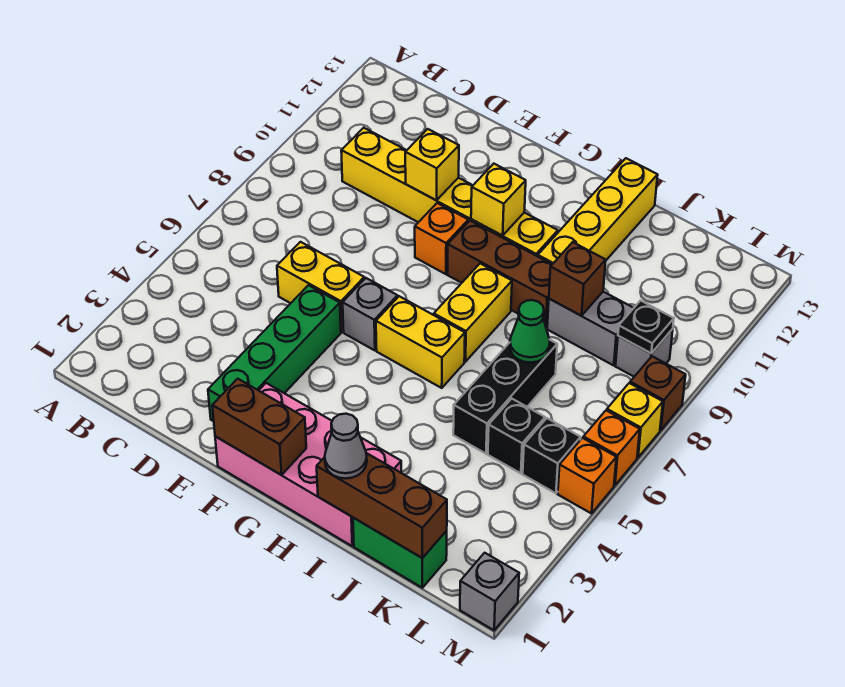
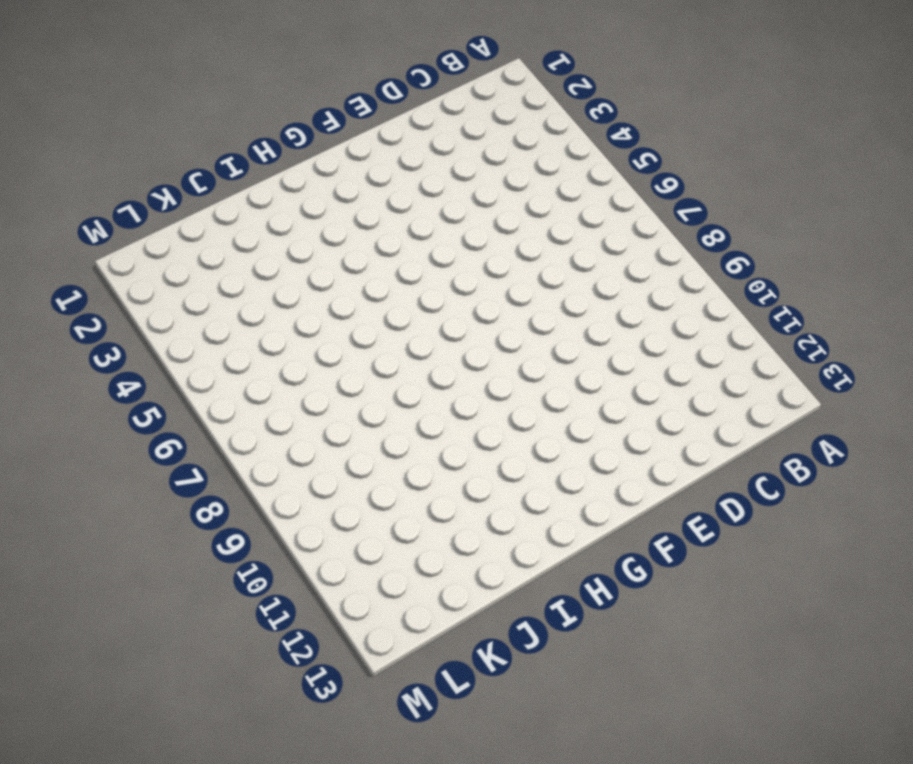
none -> yellow 1x6 brick [341,128,558,256]
none -> yellow 1x2 brick [277,242,364,332]
none -> green 1x4 brick [208,285,341,421]

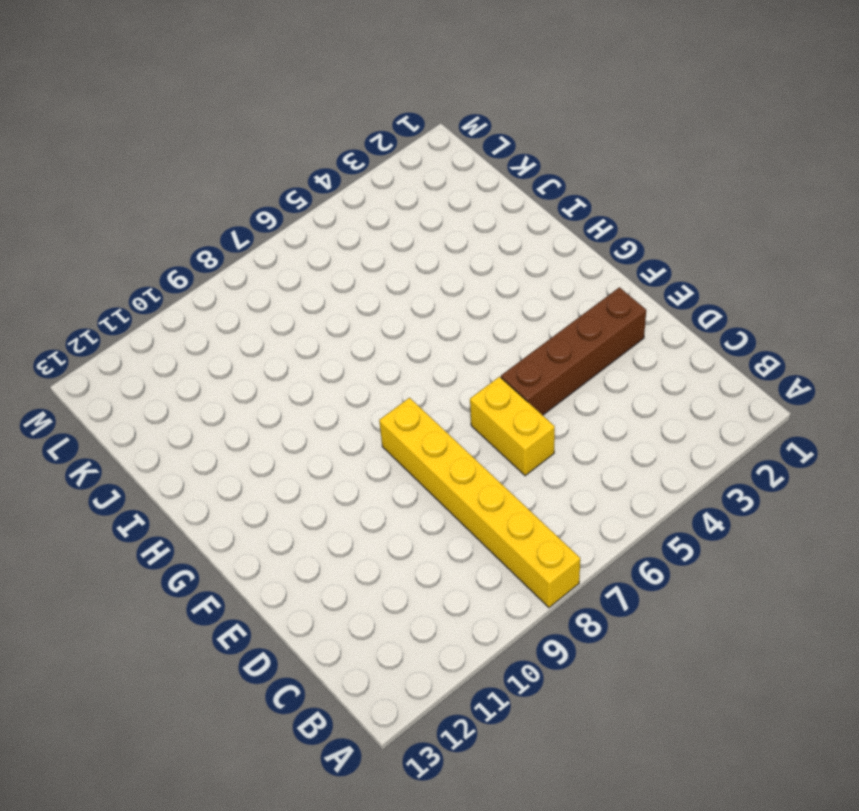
yellow 1x6 brick [379,398,580,608] -> yellow 1x6 brick moved to [341,128,558,256]
brown 1x4 brick [501,287,646,415] -> green 1x4 brick [208,285,341,421]
none -> pink 2x4 brick [215,383,401,546]
none -> grey 1x1 brick [343,278,398,350]
none -> orange 1x1 brick [415,203,468,274]

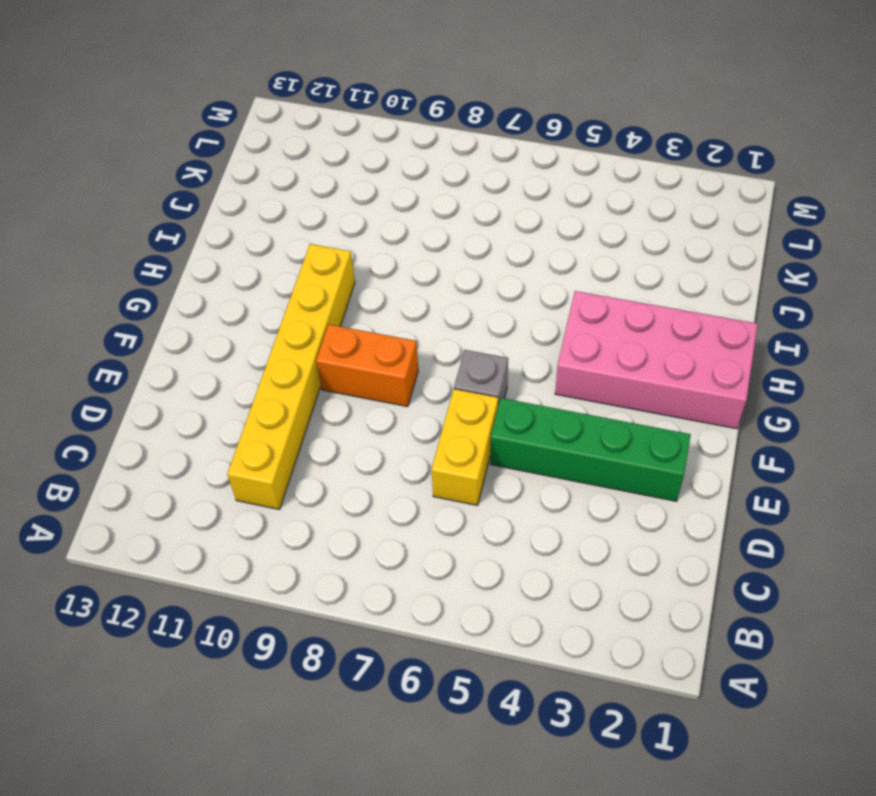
orange 1x2 brick [316,324,418,407] -> orange 1x1 brick [415,203,468,274]
pink 2x4 brick [555,291,758,429] -> pink 2x4 brick turned to [215,383,401,546]
none -> yellow 1x2 brick [376,296,465,388]
none -> brown 1x3 brick [447,221,552,328]
none -> yellow 1x2 brick [434,264,512,362]

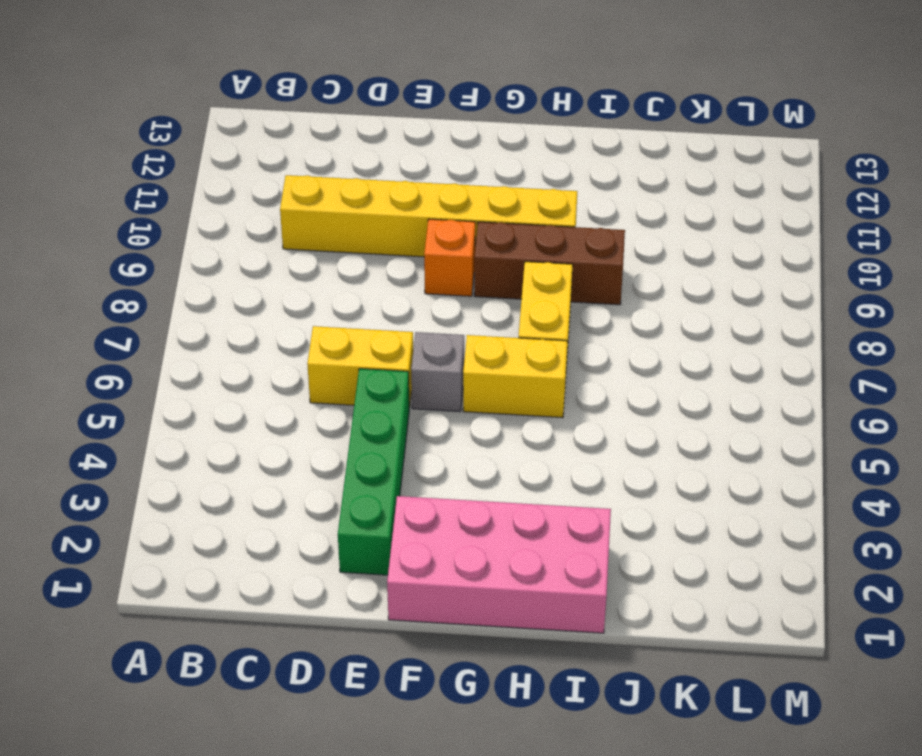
none -> yellow 1x4 brick [538,158,658,264]
none -> green 1x2 brick [353,518,447,588]
none -> black 1x3 brick [453,339,557,454]

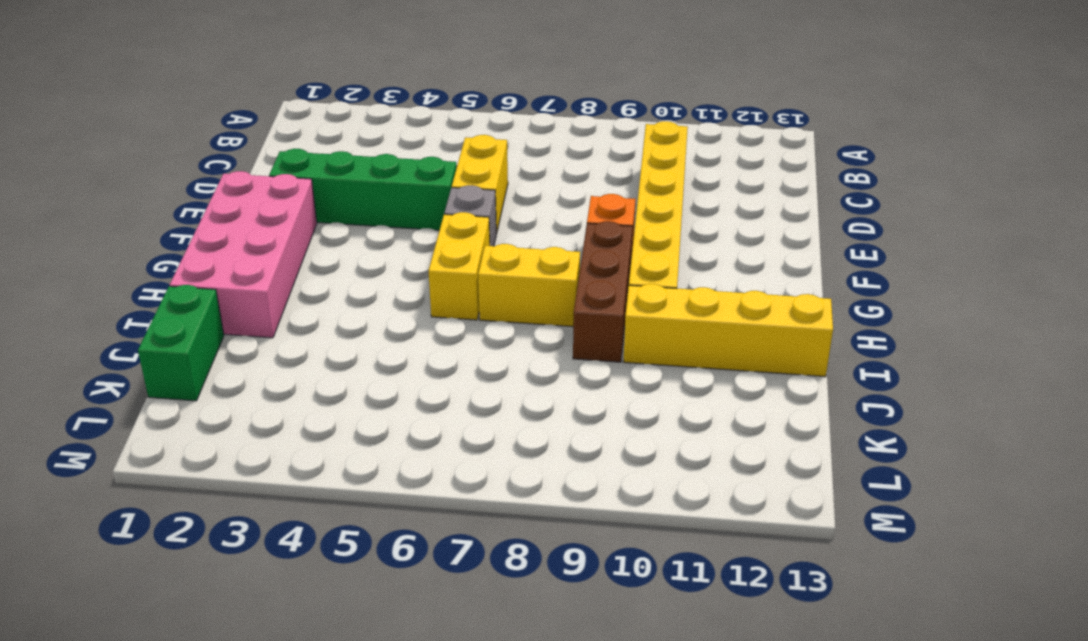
none -> black 1x3 brick [453,339,557,454]
none -> grey 1x2 brick [547,292,633,365]
none -> black 1x1 brick [488,399,545,473]

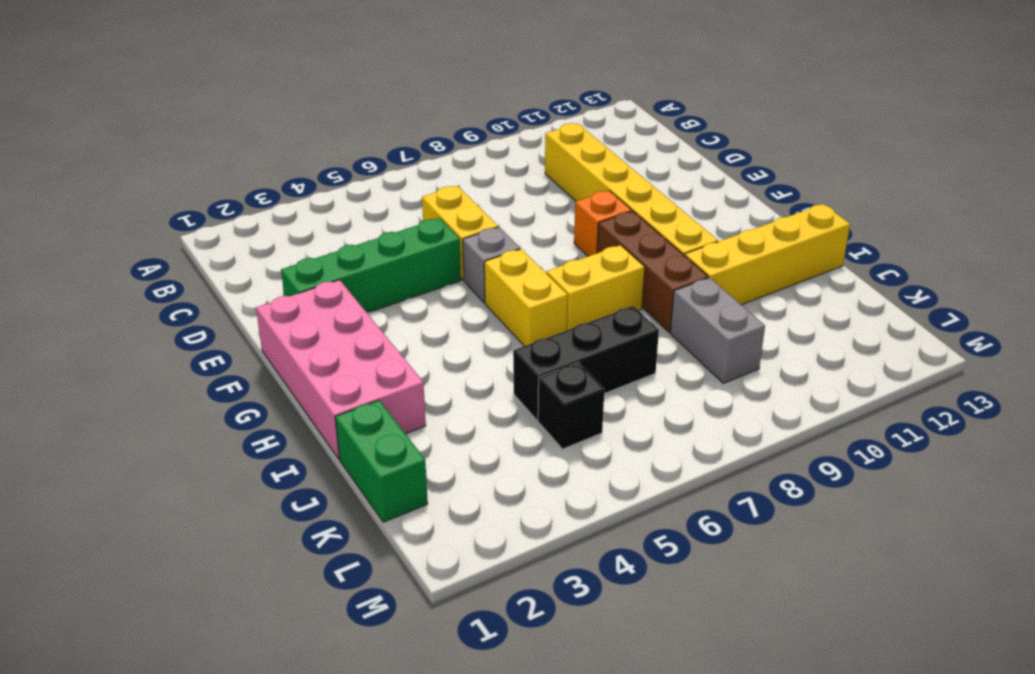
none -> black 1x1 brick [523,418,581,493]
none -> grey 1x1 brick [615,329,673,377]
none -> grey 1x1 brick [460,553,519,630]

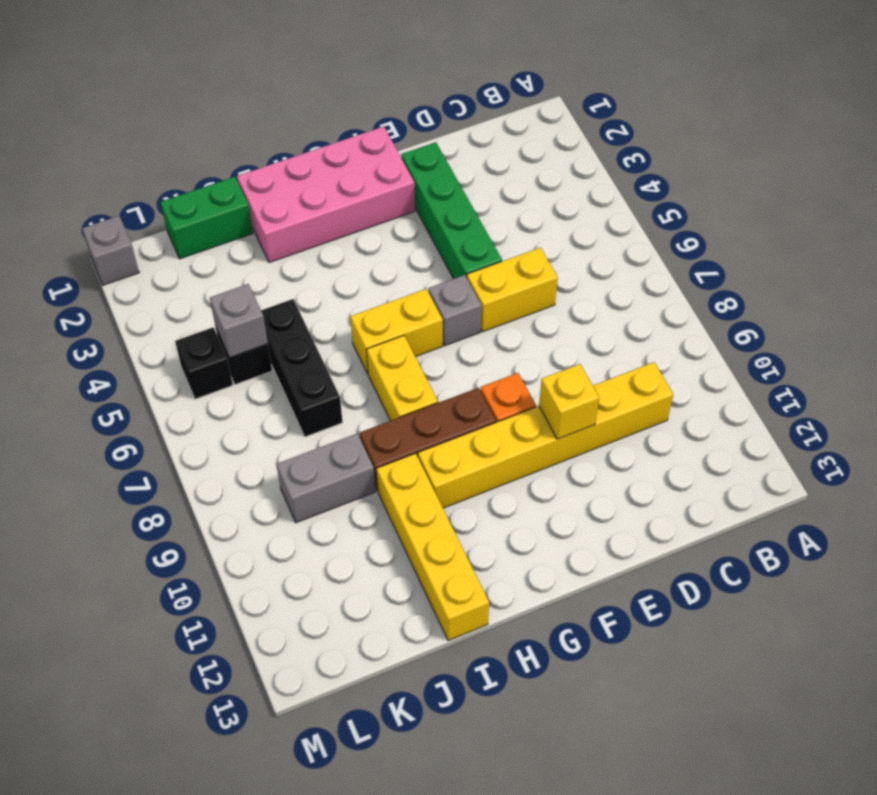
grey 1x1 brick [210,284,268,358] -> grey 1x1 brick moved to [615,329,673,377]
none -> orange 1x1 brick [558,438,616,514]
none -> orange 1x1 brick [583,410,640,485]
none -> yellow 1x1 brick [607,383,663,458]

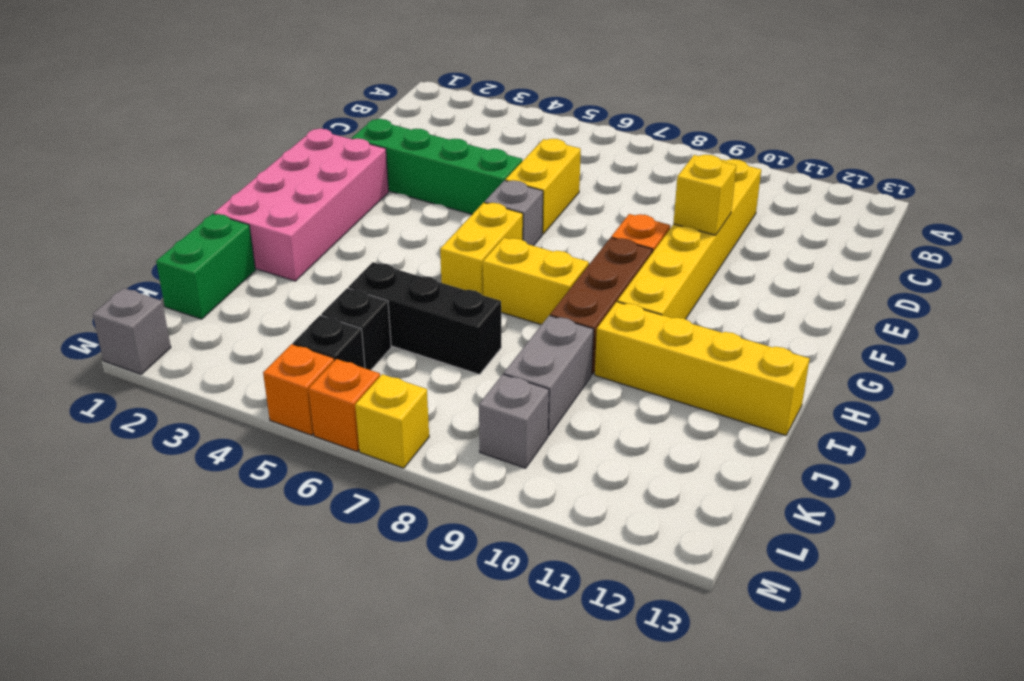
none -> brown 1x1 brick [630,356,686,430]
none -> brown 1x2 brick [212,379,306,475]
none -> yellow 1x1 brick [471,164,526,236]

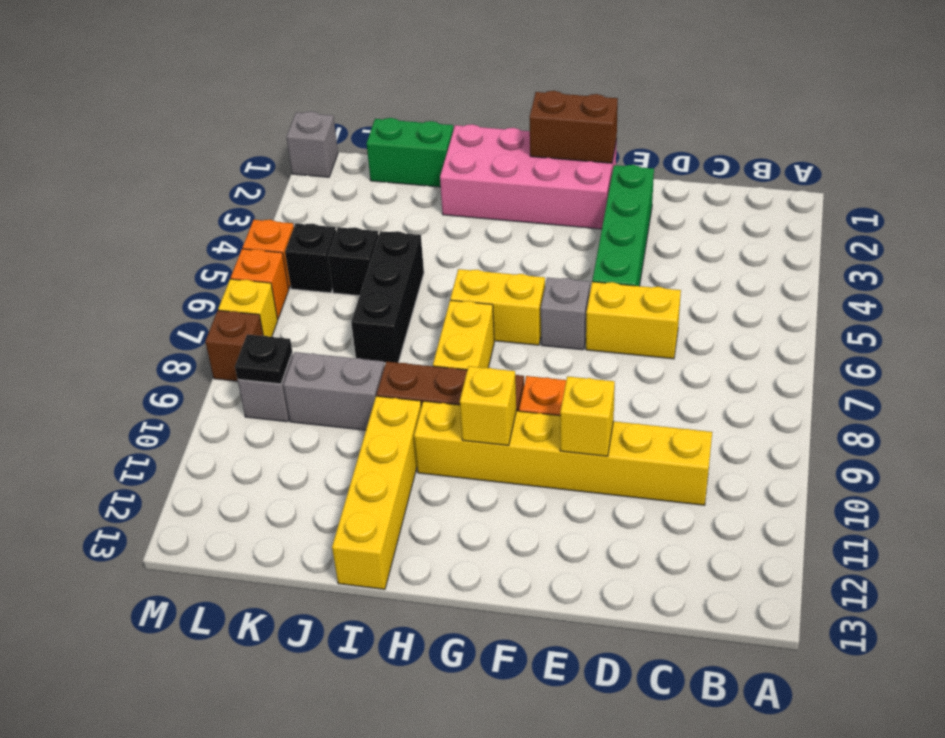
none -> brown 1x3 brick [317,453,447,558]
none -> green 1x1 cone [510,300,550,363]
none -> brown 1x1 brick [549,242,606,316]

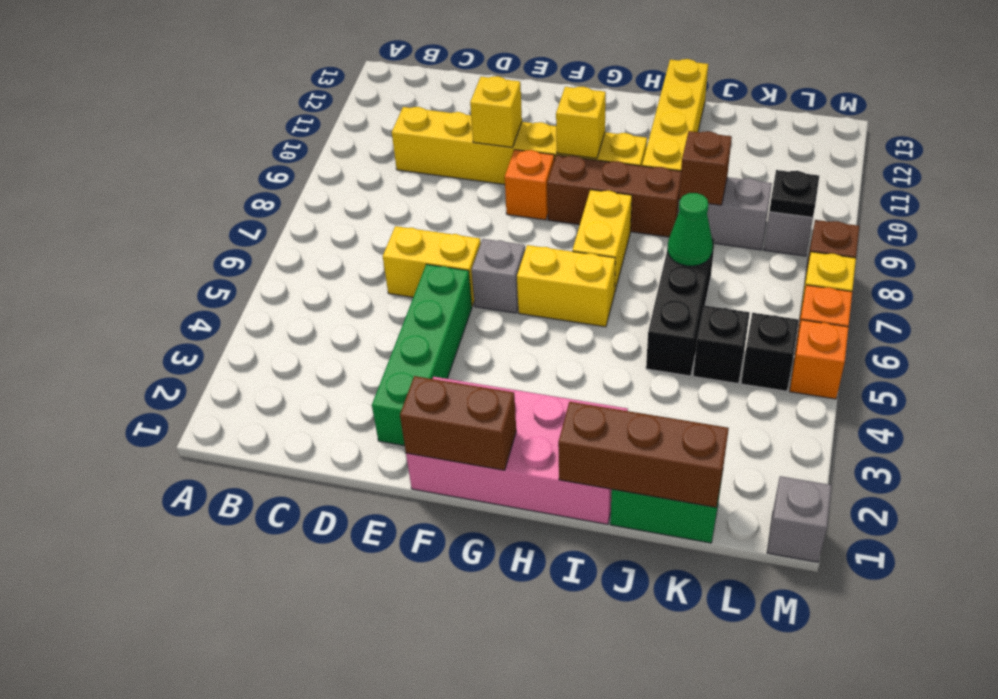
none -> grey 1x1 cone [325,414,367,479]

